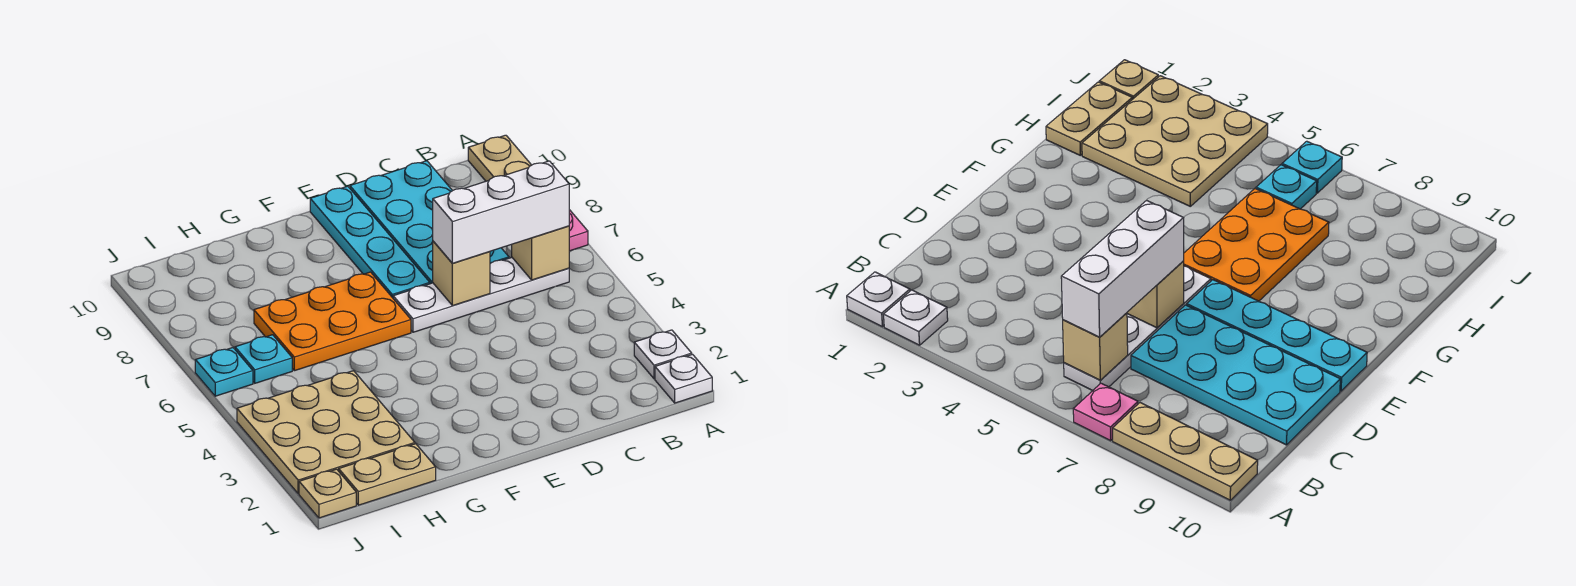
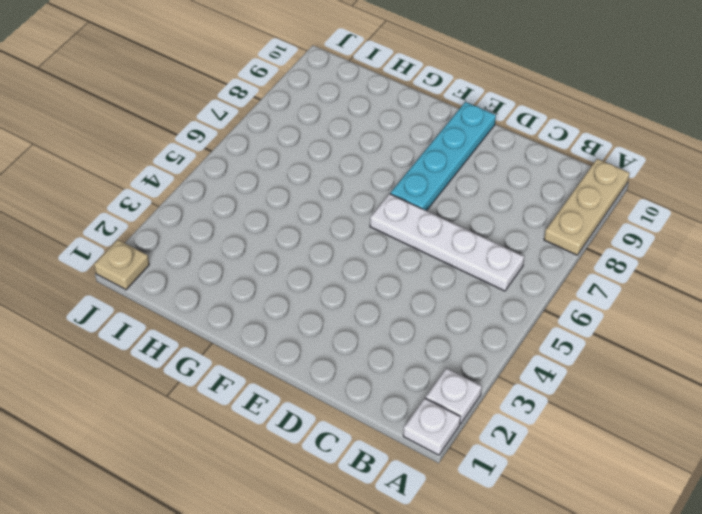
none -> pink 1x1 plate [569,210,588,251]
none -> cyan 2x4 plate [350,161,509,284]
none -> orange 2x3 plate [254,272,411,371]

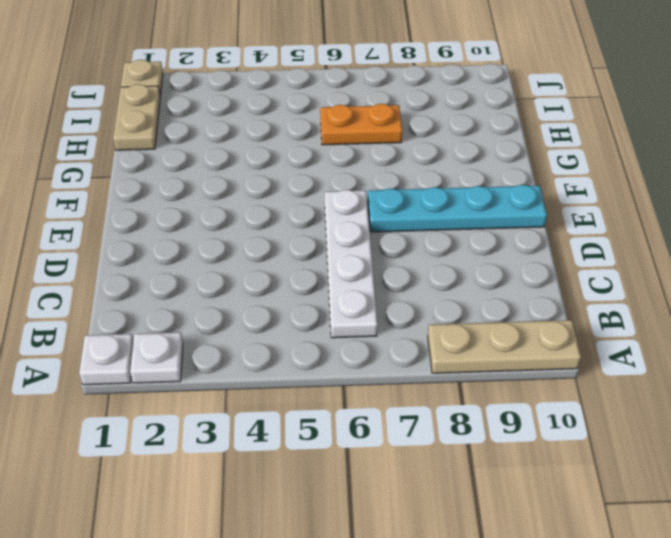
orange 1x2 plate [320,104,402,145] -> orange 2x3 plate [254,272,411,371]
none -> pink 1x1 plate [569,210,588,251]
none -> cyan 2x4 plate [350,161,509,284]
none -> tan 3x3 plate [237,371,415,494]

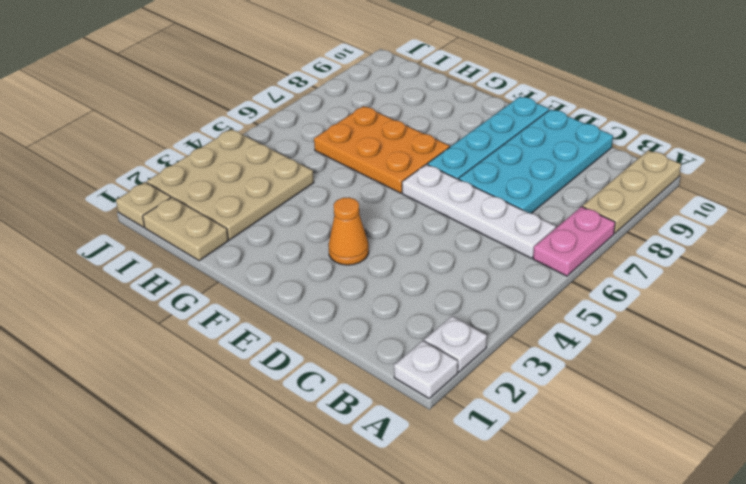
pink 1x2 plate [533,207,615,276] -> pink 1x1 plate [569,210,588,251]
orange 1x1 cone [328,197,369,265] -> none
none -> cyan 1x1 plate [235,335,292,383]
none -> cyan 1x1 plate [195,348,253,396]
none -> tan 1x1 brick [512,226,569,280]

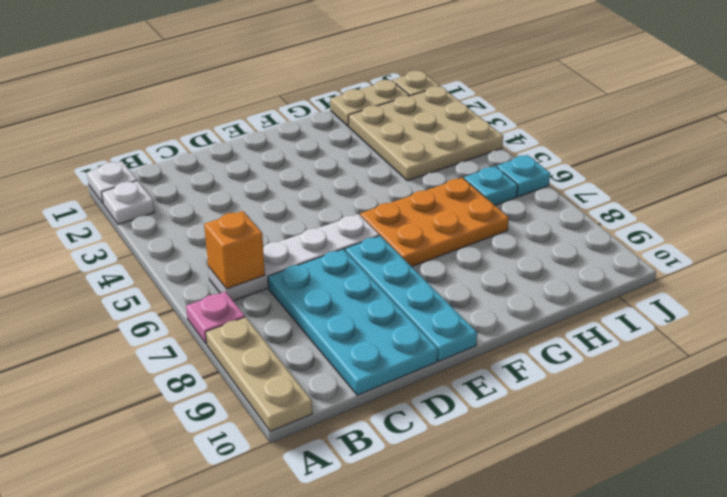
orange 1x1 brick [204,211,265,289] -> tan 1x1 brick [512,226,569,280]
none -> tan 1x1 brick [433,241,490,306]
none -> white 1x3 brick [433,161,569,263]

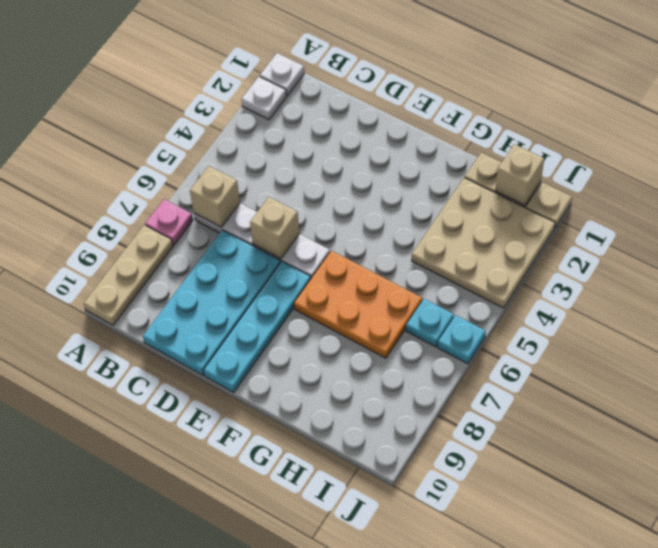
tan 1x1 brick [496,144,544,206] -> none
none -> white 1x3 brick [433,161,569,263]

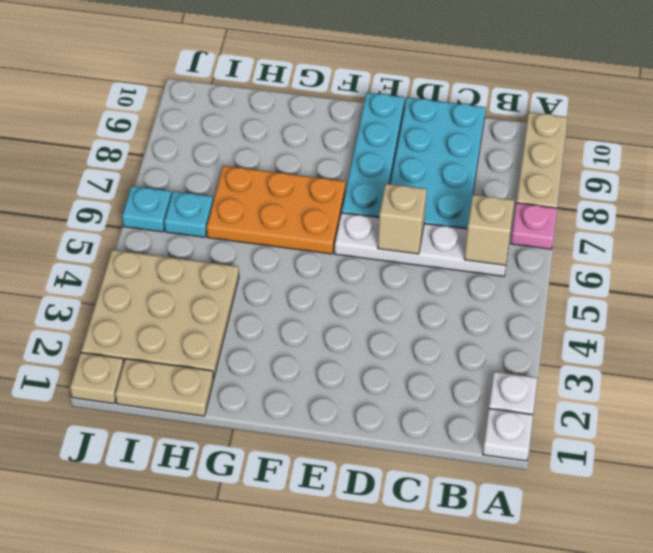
none -> white 1x3 brick [433,161,569,263]

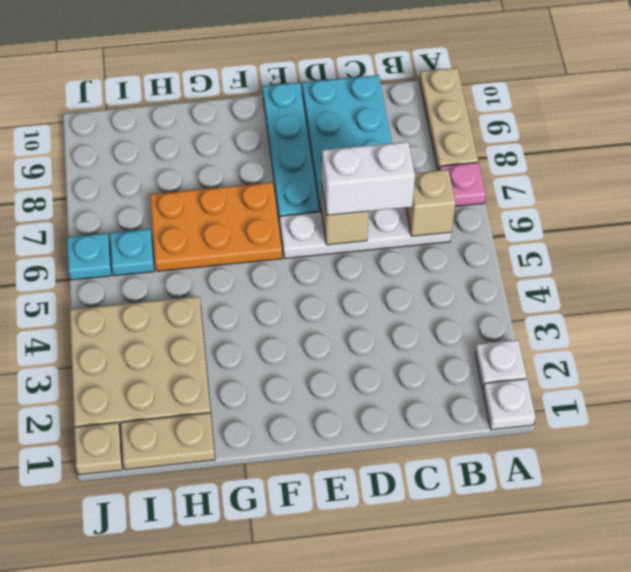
white 1x2 brick [322,142,415,215] -> white 1x3 brick [433,161,569,263]

